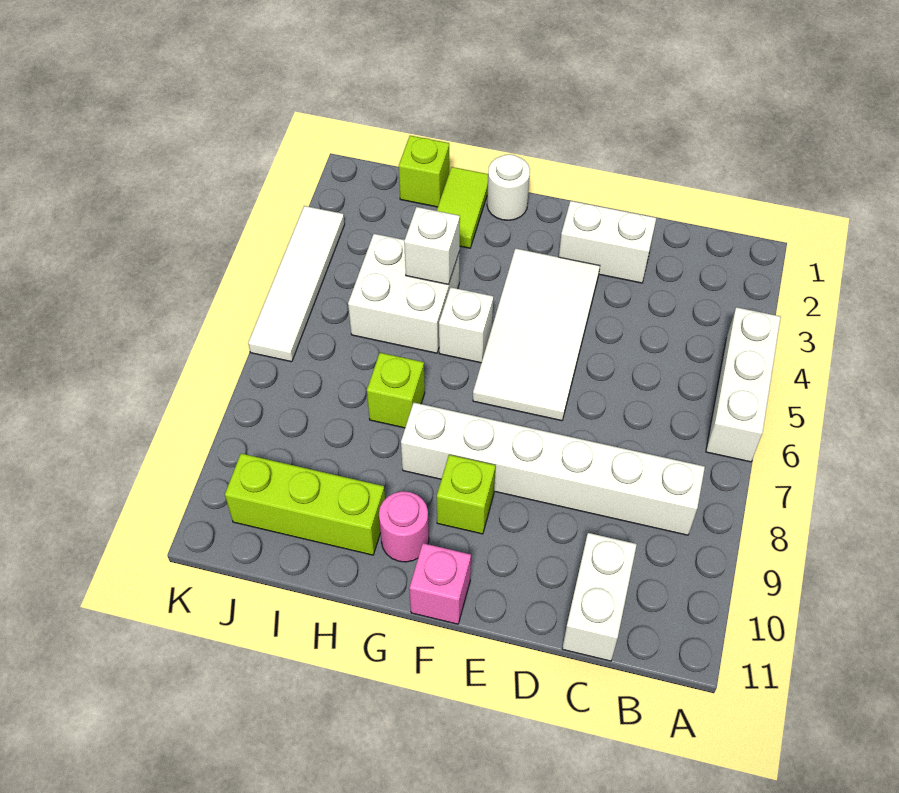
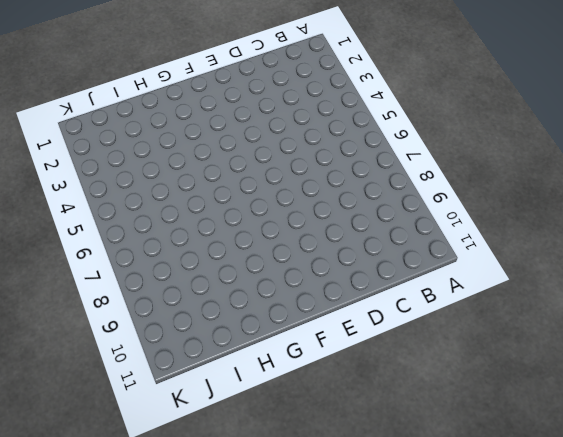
none -> white 1x3 brick [706,307,781,462]
none -> white 1x6 brick [401,403,705,535]
none -> white 1x2 brick [562,533,637,661]

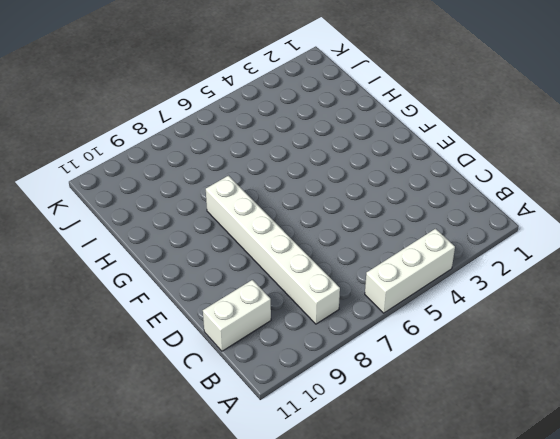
none -> white 1x2 brick [559,201,656,283]
none -> white 2x4 tile [473,248,600,421]
none -> lime 1x1 brick [437,455,496,534]

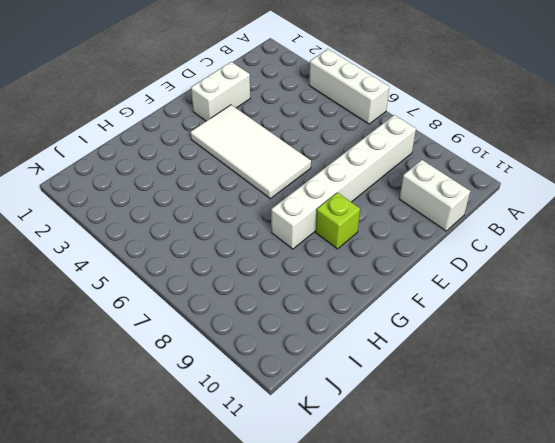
none -> pink 1x1 brick [409,543,471,624]
none -> white 1x1 round brick [487,154,530,220]
none -> white 1x1 brick [439,287,493,363]

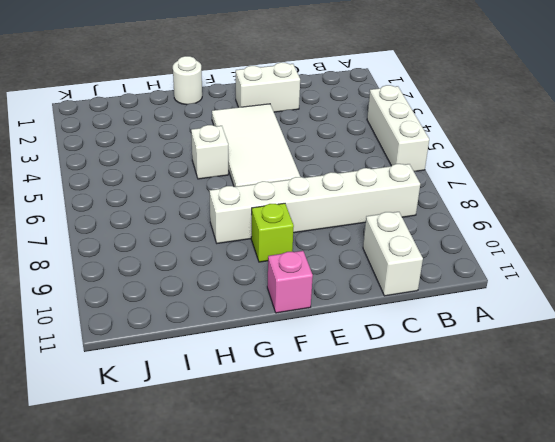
none -> pink 1x1 round brick [379,491,429,562]
none -> lime 1x2 tile [437,167,488,248]
none -> white 2x2 brick [348,234,460,353]

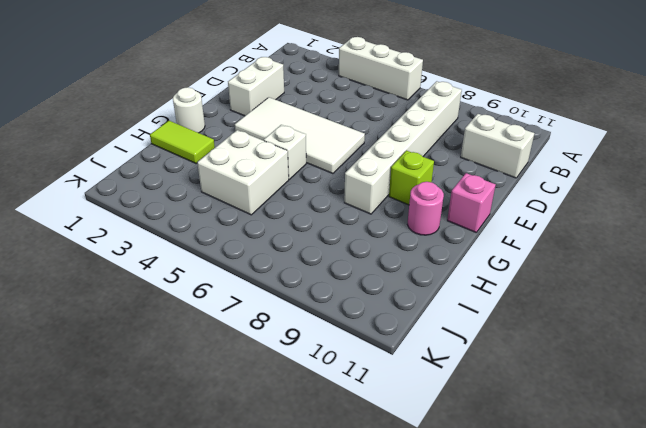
none -> lime 1x1 brick [367,353,425,428]
none -> lime 1x3 brick [225,453,385,555]
none -> lime 1x1 brick [399,136,449,207]

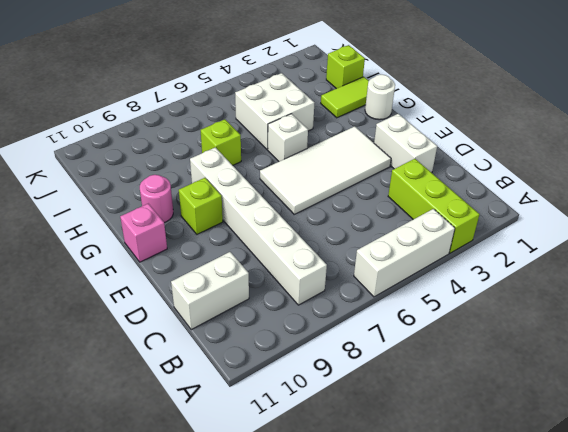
lime 1x3 brick [388,159,480,253] -> lime 1x3 brick moved to [225,453,385,555]
none -> white 1x4 tile [248,206,345,362]
none -> white 1x1 brick [404,207,460,285]

